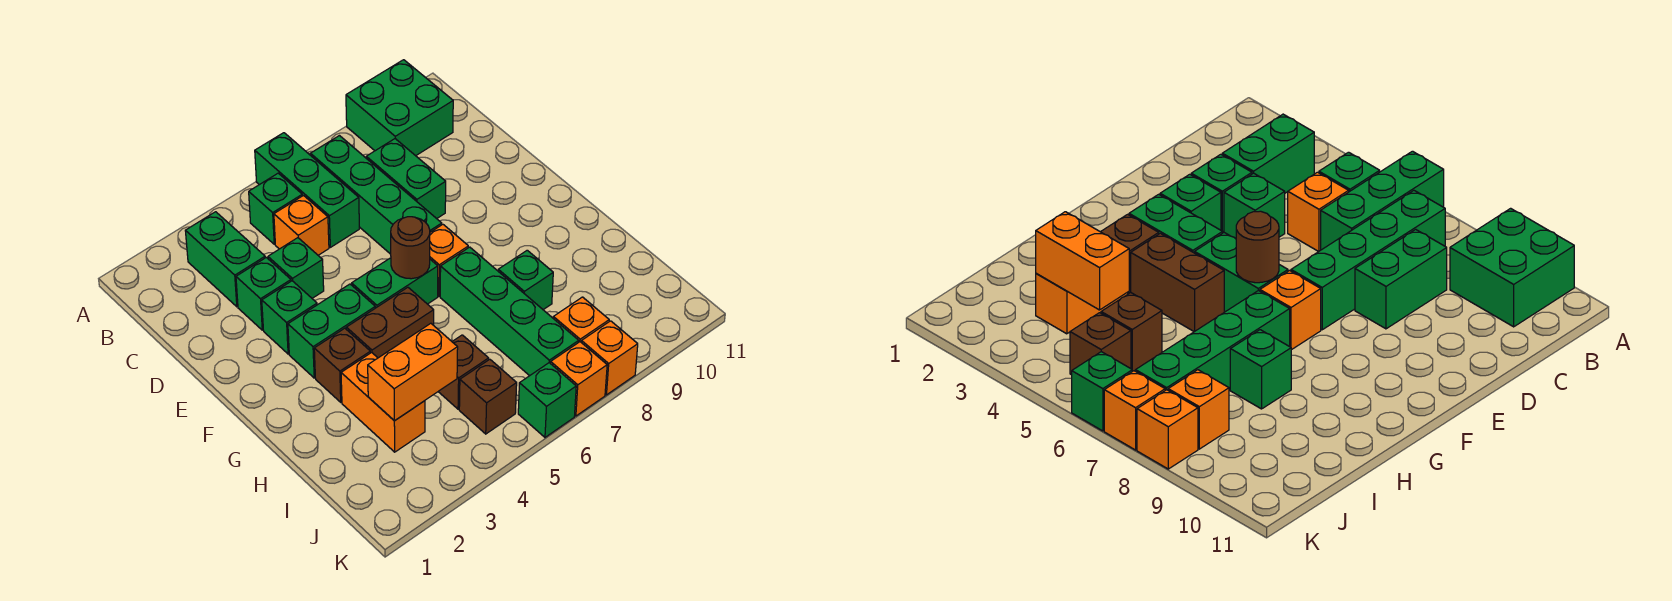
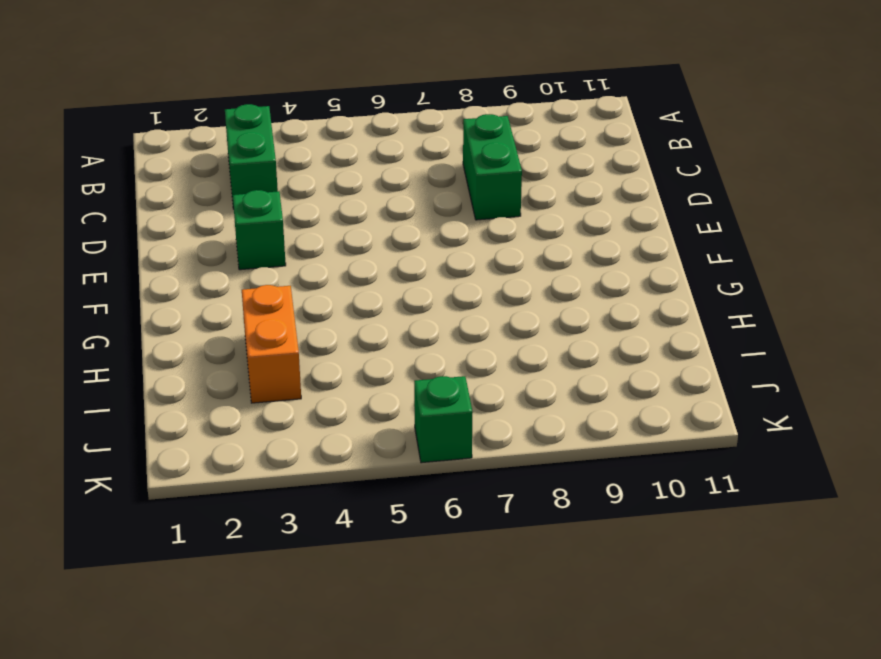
none -> green 1x3 brick [255,133,359,247]
none -> green 2x2 brick [346,60,453,156]
none -> green 1x1 brick [249,173,302,244]

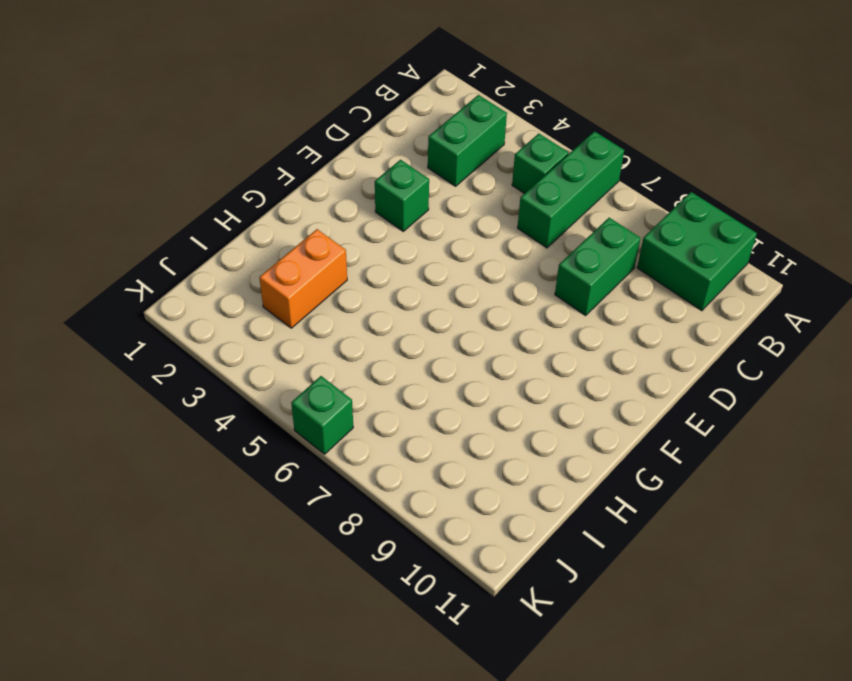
none -> green 1x4 brick [311,136,442,254]
none -> orange 1x1 brick [274,196,329,255]
none -> green 1x1 brick [236,257,291,330]

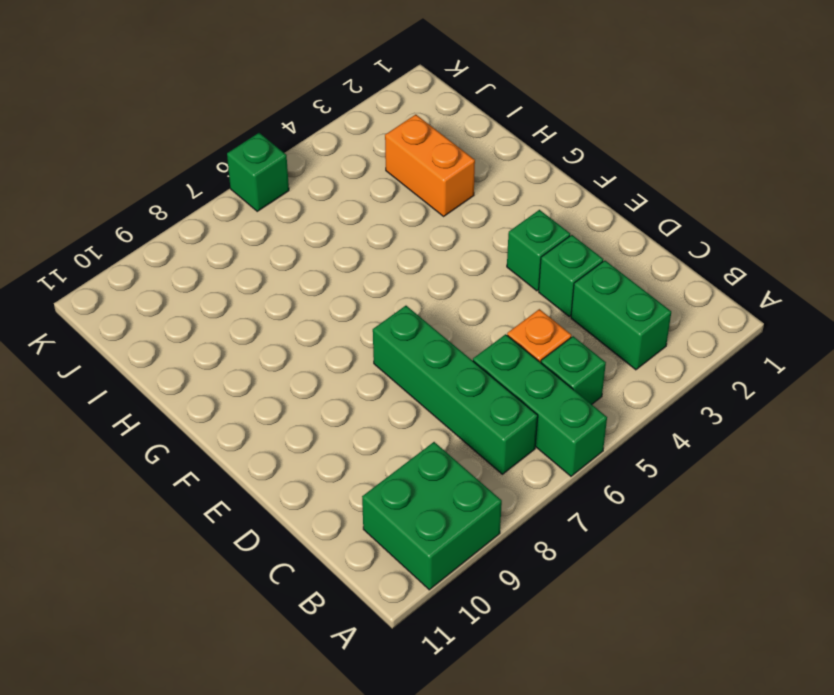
none -> green 1x2 brick [366,139,446,219]
none -> green 1x1 brick [268,238,324,298]
none -> green 1x2 brick [288,284,375,378]

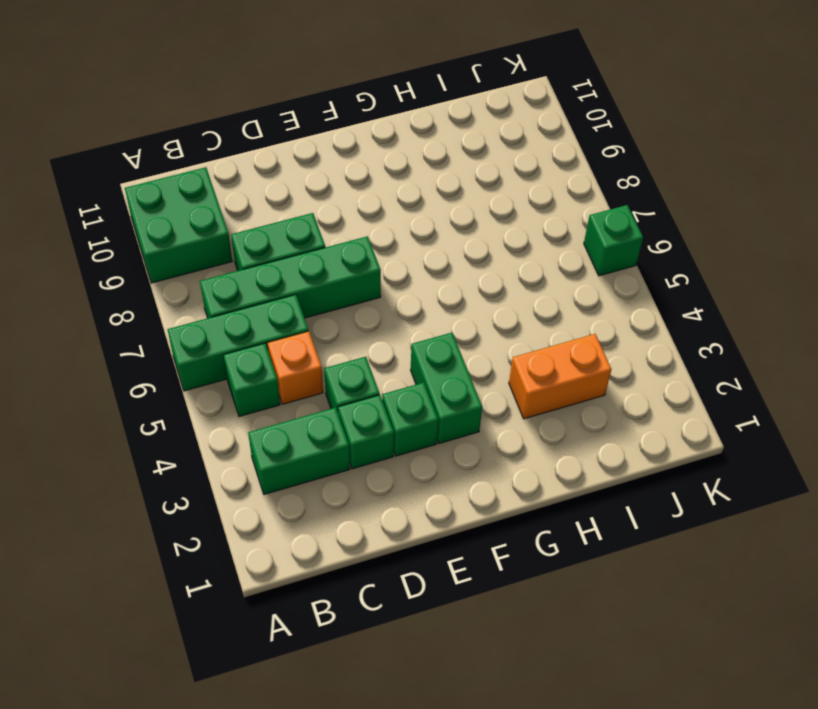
none -> green 1x2 brick [352,258,438,308]
none -> orange 1x1 brick [430,224,468,296]
none -> brown 1x1 brick [314,328,370,402]

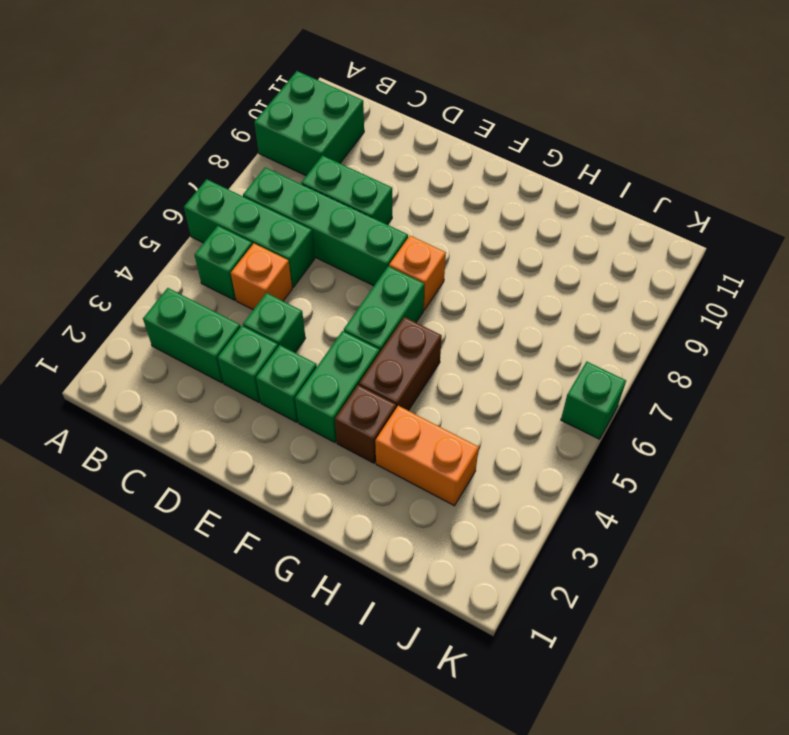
none -> green 1x4 brick [440,247,579,376]
none -> green 1x1 brick [498,250,553,310]
none -> brown 1x1 brick [438,335,489,409]

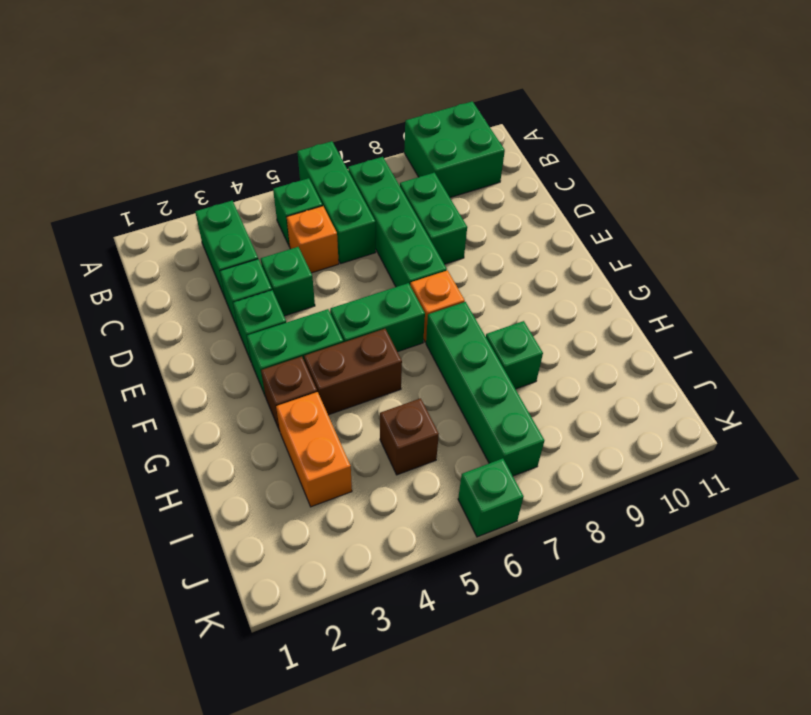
none -> brown 1x1 brick [459,359,517,434]
none -> orange 1x1 brick [553,297,609,342]
none -> orange 1x1 brick [551,342,607,416]

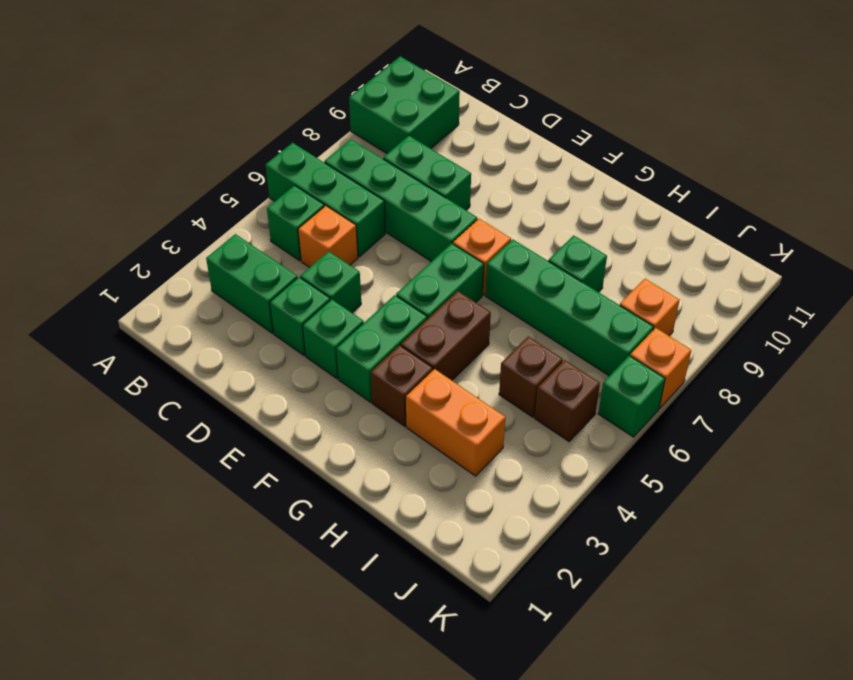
none -> orange 1x1 brick [581,321,638,395]
none -> brown 1x1 round brick [391,217,430,279]
none -> orange 1x2 brick [368,323,458,421]

